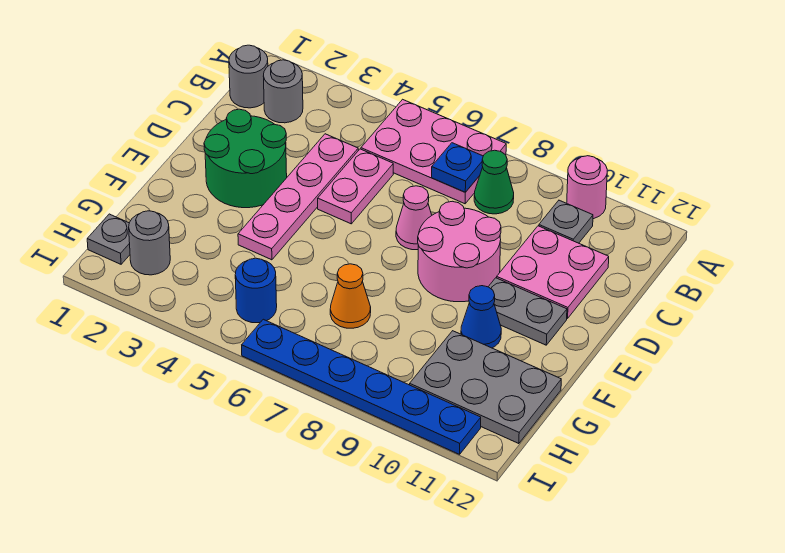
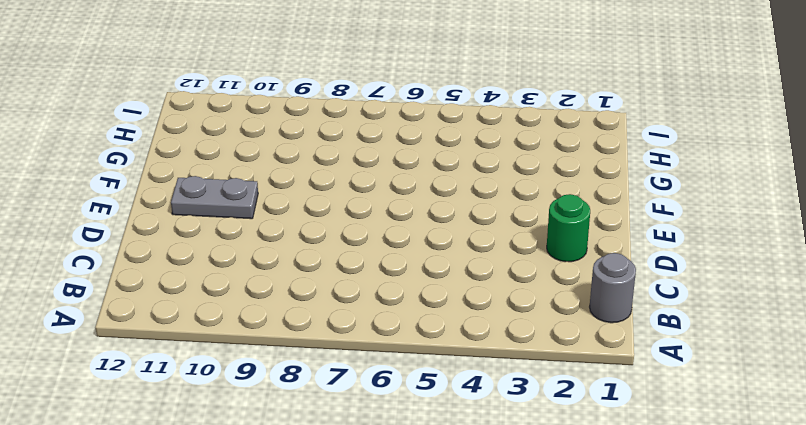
green 1x1 round brick [547,194,590,262] -> green 2x2 round brick [204,109,287,208]
none -> pink 2x3 plate [361,99,506,204]
none -> pink 1x1 round brick [567,156,607,219]
none -> grey 1x1 round brick [264,60,303,123]

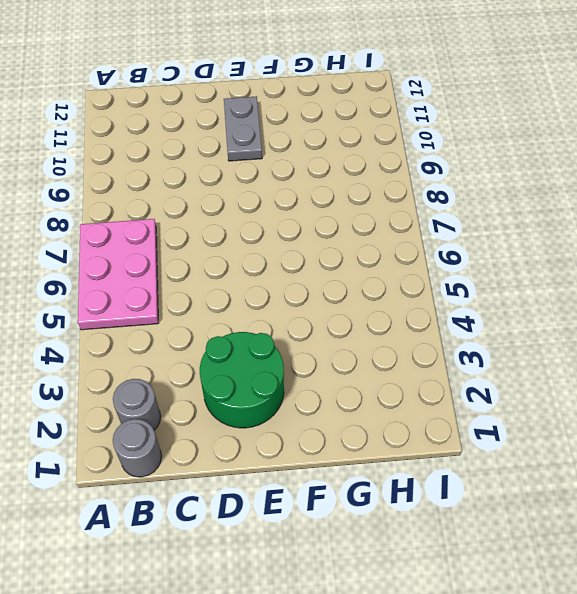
none -> pink 1x1 round brick [567,156,607,219]
none -> green 1x1 cone [474,150,514,214]
none -> grey 1x1 plate [539,200,593,243]

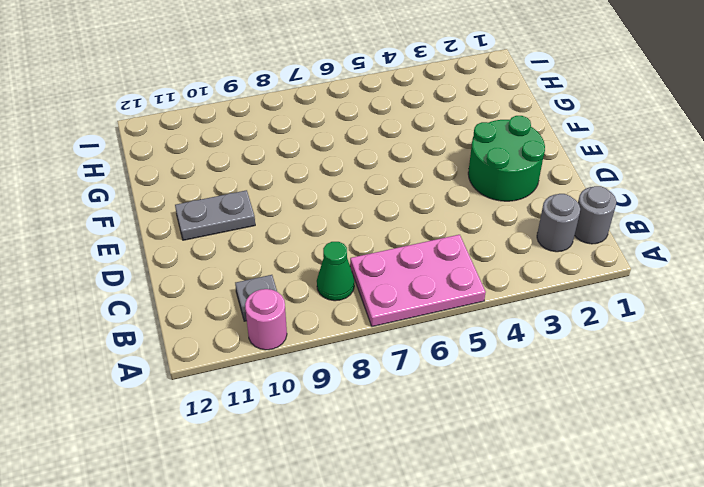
none -> pink 1x4 plate [238,134,358,260]
none -> pink 1x2 plate [318,149,393,224]
none -> pink 2x2 plate [497,226,609,319]

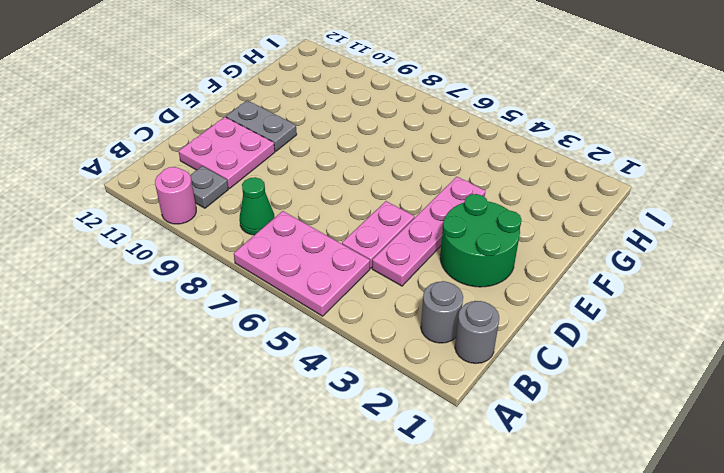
none -> pink 1x1 cone [396,186,432,250]
none -> pink 2x2 round brick [418,201,501,302]
none -> blue 1x1 cone [461,286,501,348]

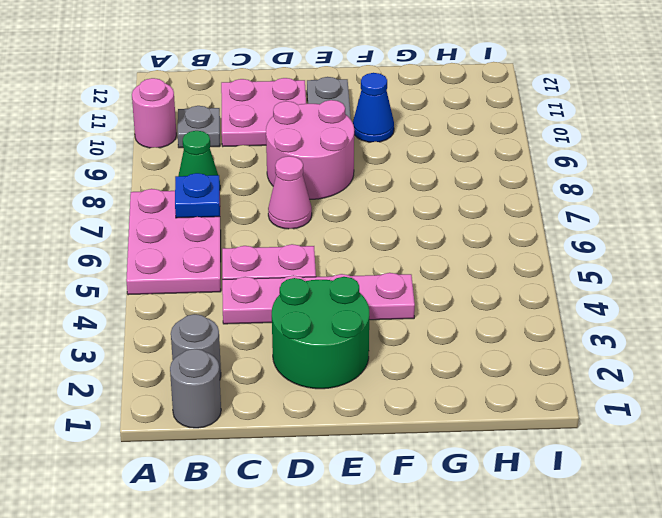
none -> orange 1x1 cone [330,264,371,328]
none -> grey 2x3 plate [410,331,561,444]
none -> grey 1x1 plate [87,214,130,264]

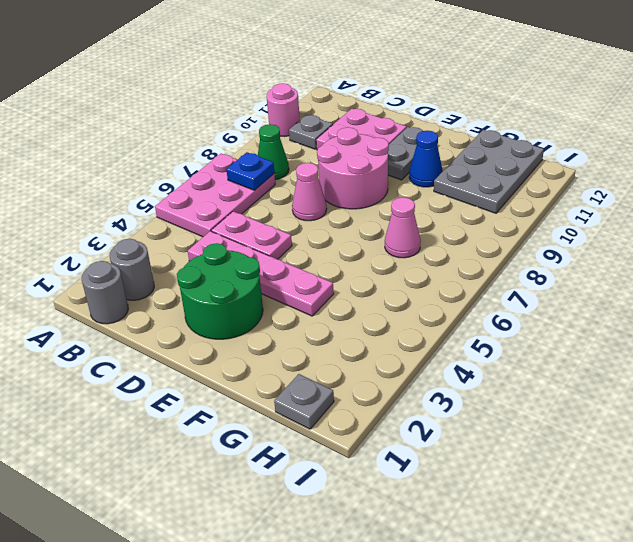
pink 1x1 cone [385,197,421,258] -> orange 1x1 cone [330,264,371,328]
none -> grey 1x1 round brick [129,211,170,275]
none -> blue 1x1 round brick [235,258,277,323]
none -> blue 1x6 plate [242,319,481,454]

